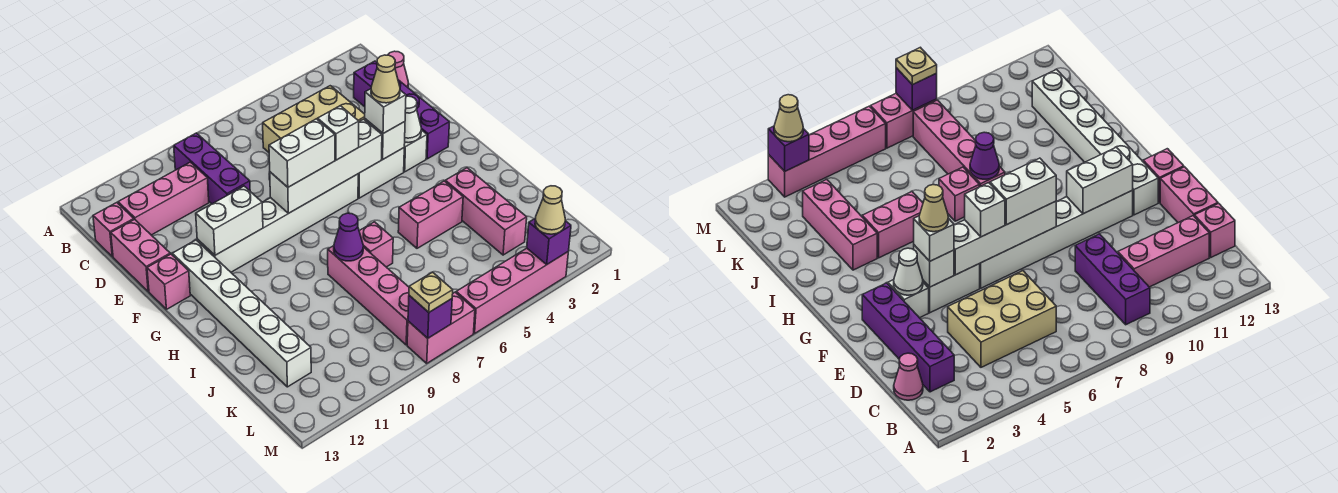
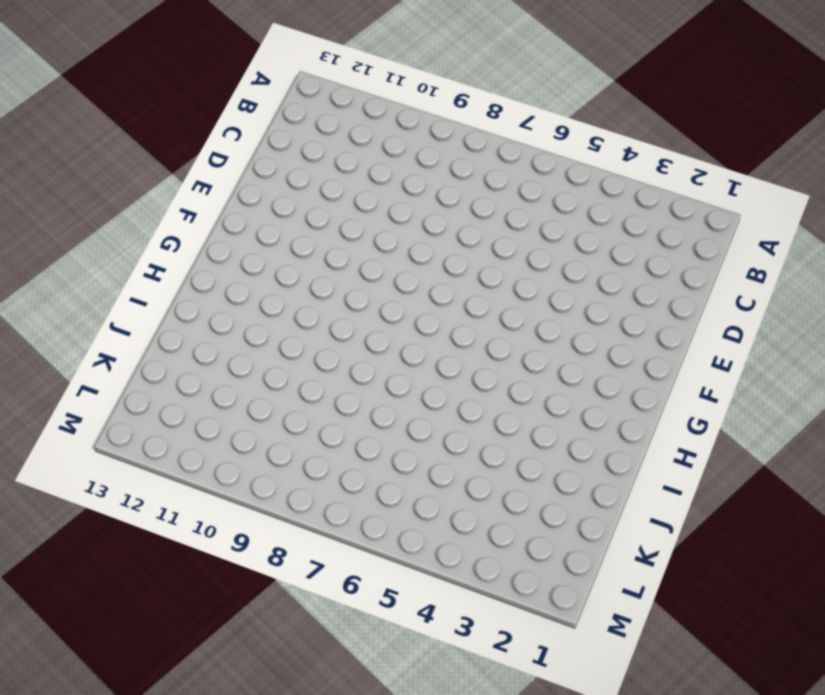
none -> purple 1x3 brick [174,133,250,204]
none -> pink 1x1 cone [388,51,408,87]
none -> purple 1x4 brick [354,61,449,159]
none -> tan 2x3 brick [263,86,365,152]

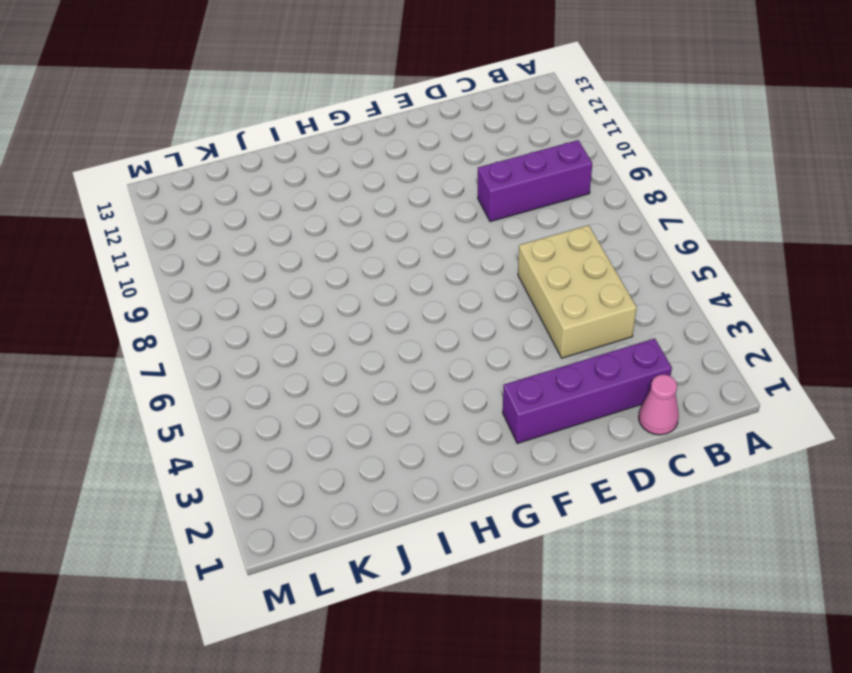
none -> pink 1x3 brick [118,162,209,235]
none -> pink 1x1 brick [93,203,134,257]
none -> pink 1x2 brick [111,219,170,291]
none -> white 1x1 brick [404,130,427,172]

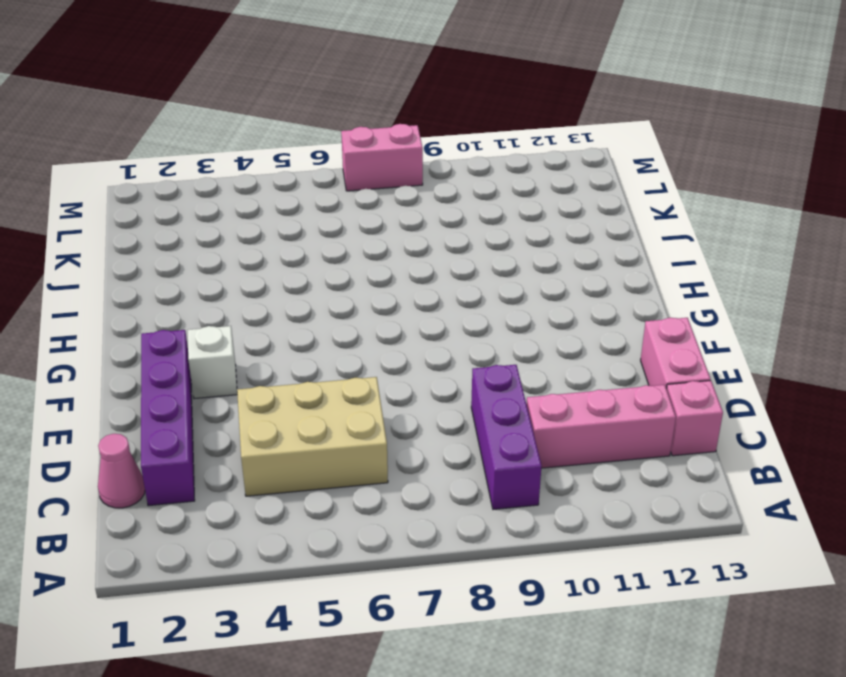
none -> white 1x2 brick [358,148,404,198]
none -> white 1x6 brick [197,174,358,272]
none -> white 1x6 brick [172,240,311,387]
none -> pink 1x1 brick [147,254,190,309]

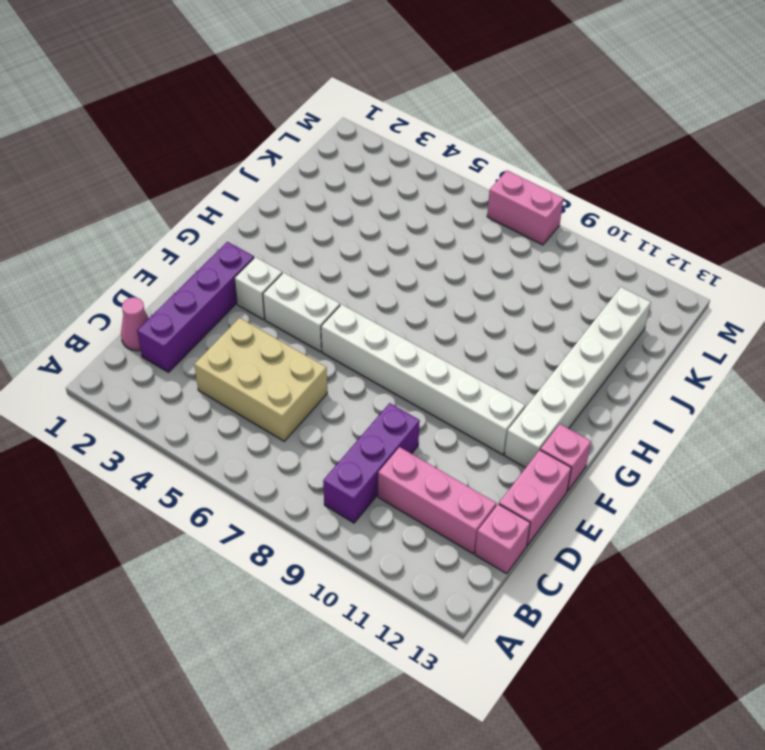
none -> pink 1x3 brick [445,168,527,255]
none -> pink 1x2 brick [398,181,463,248]
none -> pink 1x1 brick [359,222,393,267]
none -> pink 1x4 brick [328,246,409,345]

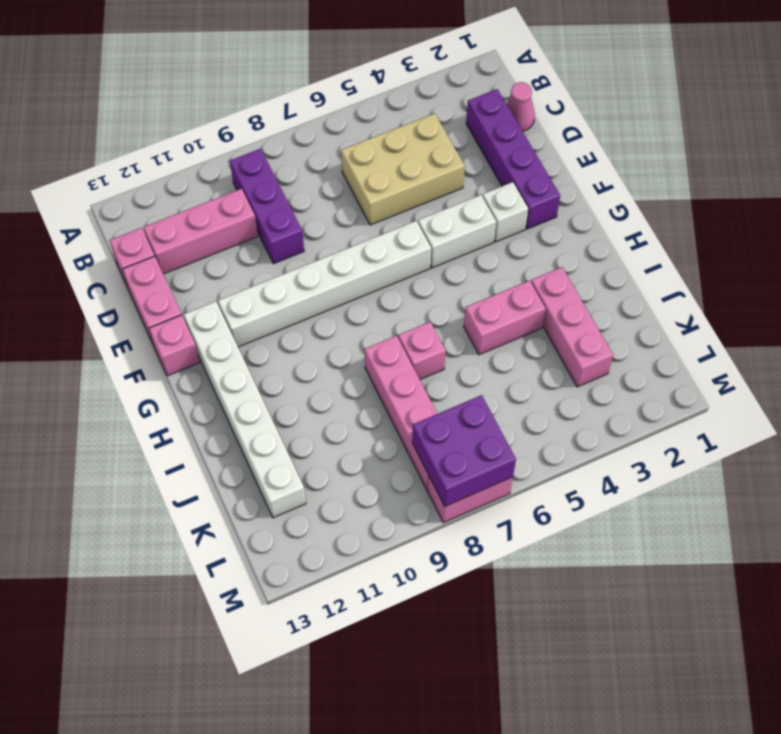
purple 2x2 brick [412,395,516,506] -> purple 1x1 brick [408,295,452,338]
none -> pink 1x4 brick [456,248,568,333]
none -> white 1x1 cone [405,96,421,143]
none -> white 1x1 brick [365,119,405,160]
none -> white 1x4 brick [270,119,382,213]

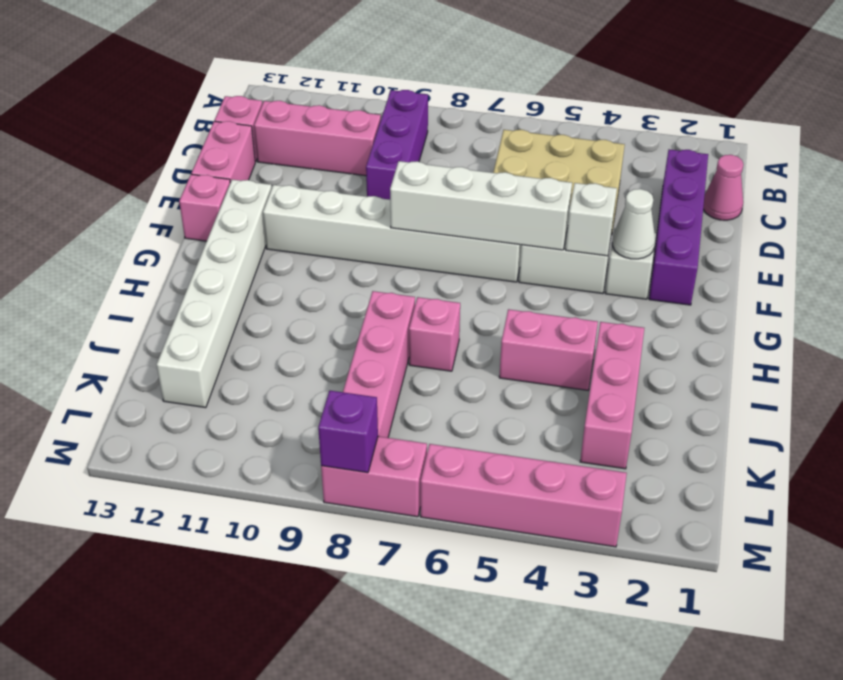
none -> white 1x2 brick [196,186,263,255]
none -> purple 1x1 cone [334,213,363,261]
none -> purple 1x1 brick [527,218,571,264]
none -> white 1x1 brick [365,89,406,133]

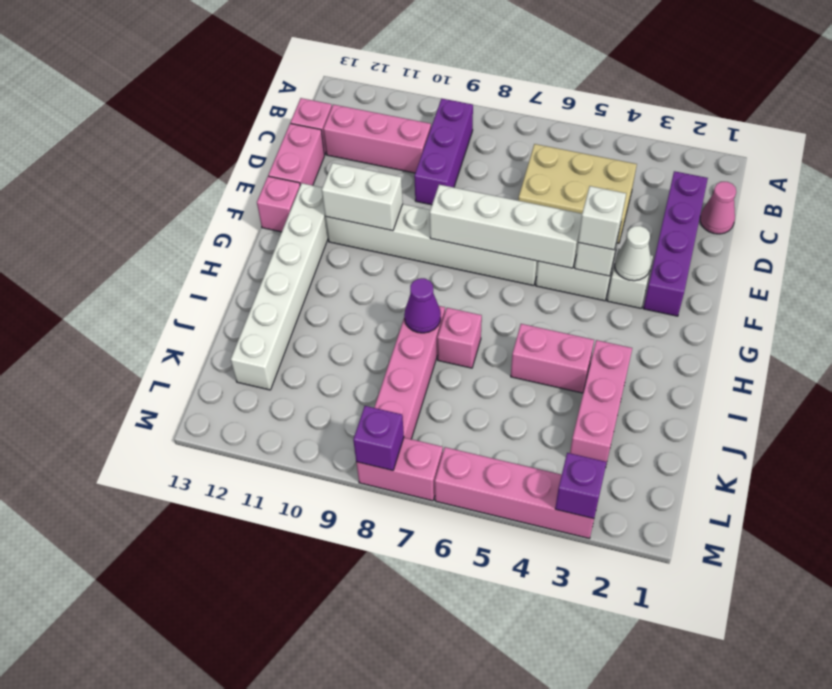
none -> white 1x1 brick [318,106,359,160]
none -> white 1x2 brick [269,119,335,187]
none -> tan 1x1 cone [535,186,565,234]
none -> tan 1x1 plate [409,272,453,312]

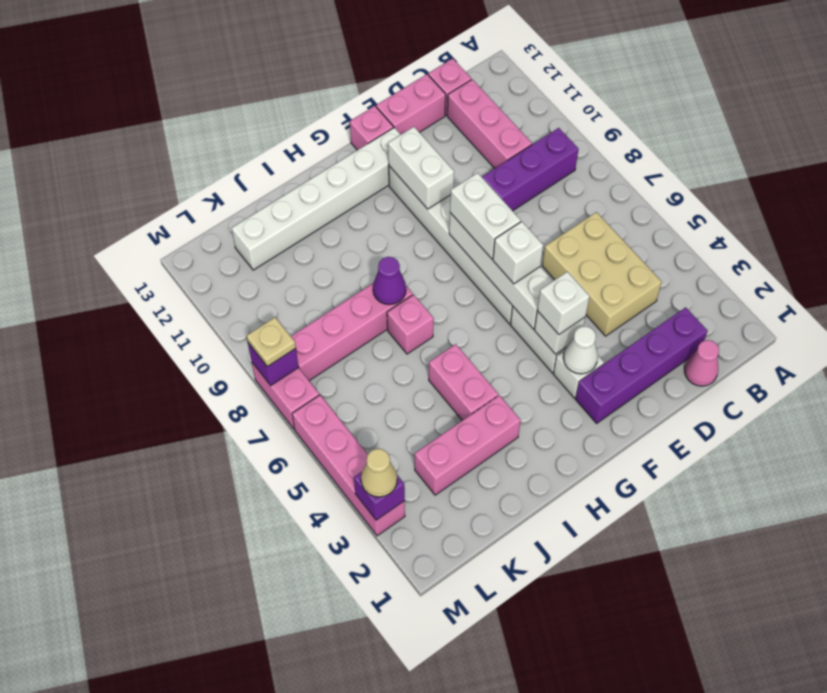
none -> tan 1x1 cone [371,55,400,103]

